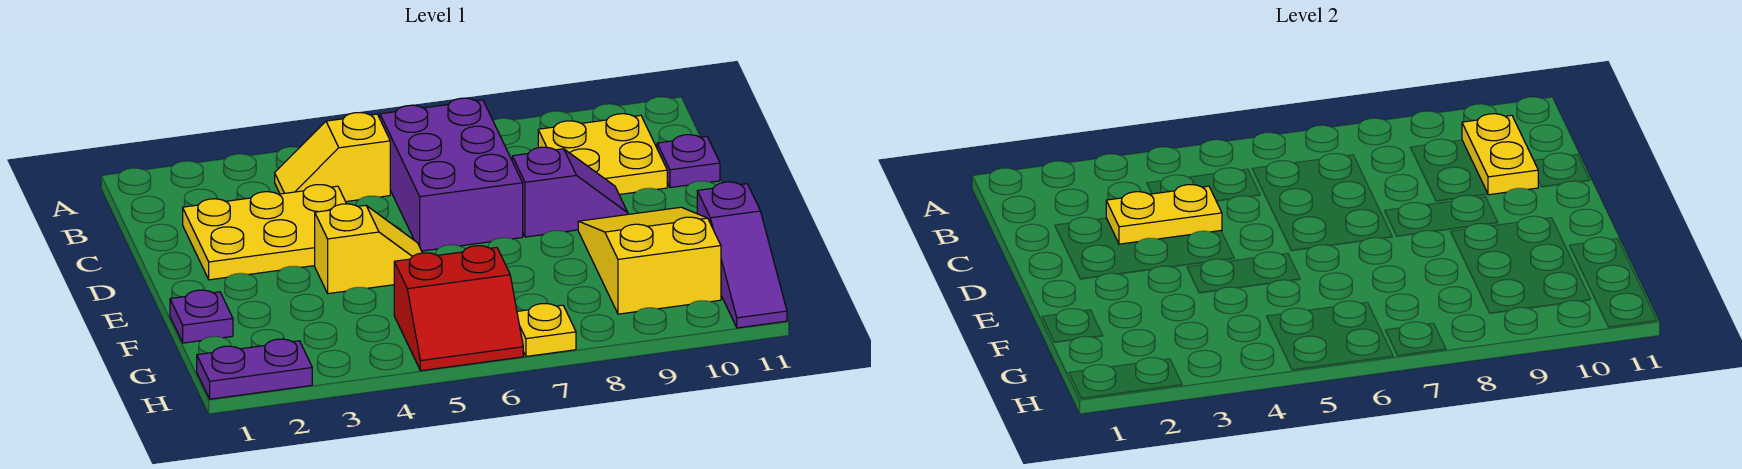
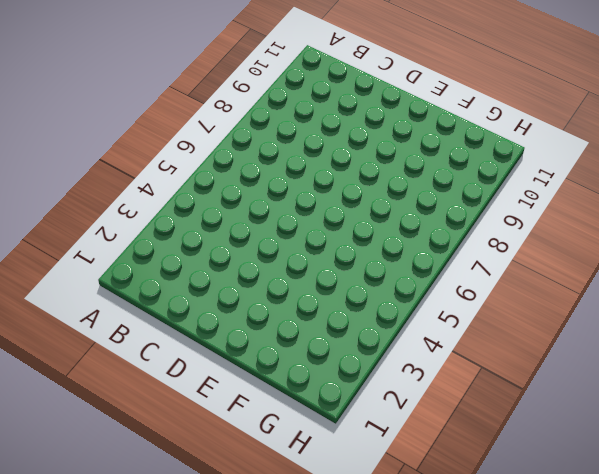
none -> yellow 1x2 slope [275,113,390,202]
none -> purple 2x3 brick [380,98,523,251]
none -> yellow 2x2 plate [538,114,667,194]

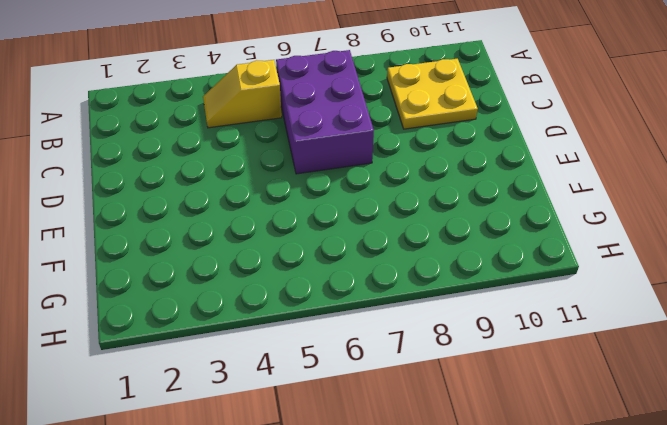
none -> yellow 2x3 plate [183,185,346,280]
none -> purple 1x1 plate [657,135,720,188]
none -> purple 1x2 slope [512,147,628,237]

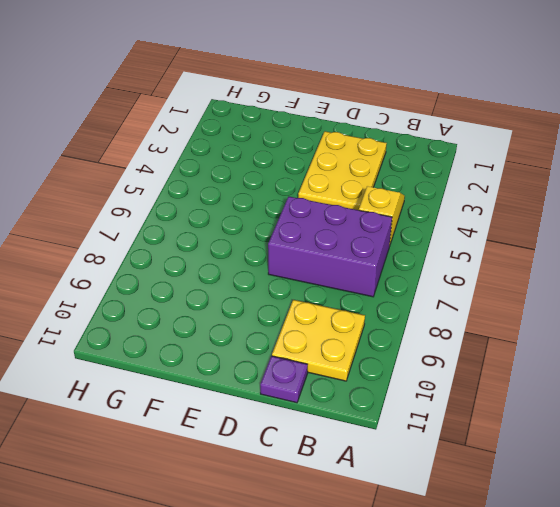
none -> purple 1x2 slope [512,147,628,237]
none -> yellow 1x2 slope [315,204,422,294]
none -> yellow 2x3 slope [578,207,721,314]

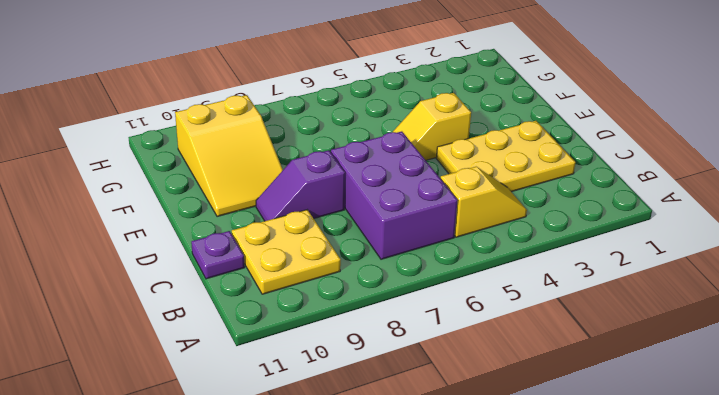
none -> purple 1x1 plate [170,290,233,343]
none -> purple 1x3 slope [697,182,787,328]
none -> red 2x2 slope [394,246,523,371]

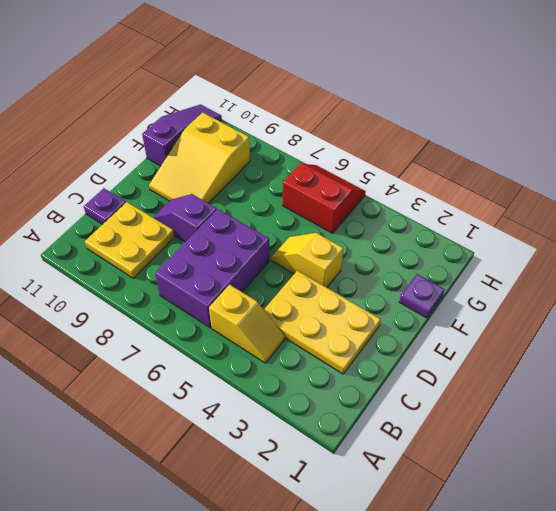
none -> purple 1x2 plate [197,339,312,399]
none -> yellow 1x1 plate [517,304,576,356]
none -> yellow 1x2 plate [1462,114,1538,195]

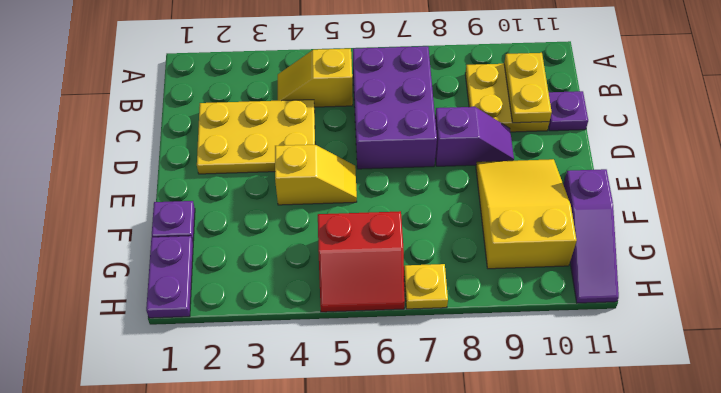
purple 1x2 plate [146,236,193,318] -> purple 1x2 plate turned to [197,339,312,399]
none -> yellow 1x2 plate [1106,185,1222,244]

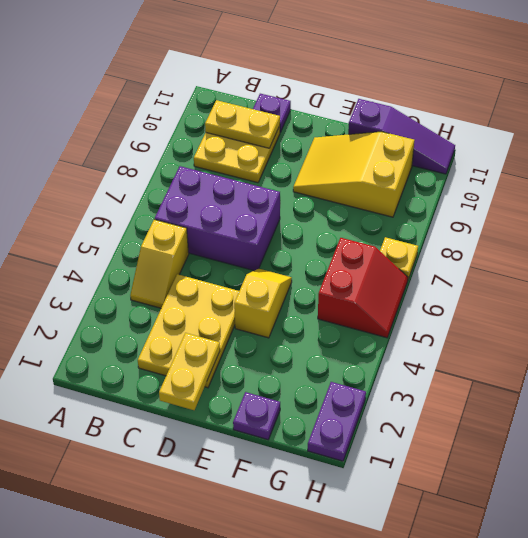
yellow 1x2 plate [159,333,220,410] -> yellow 1x2 plate moved to [1106,185,1222,244]
none -> purple 1x2 slope [512,147,628,237]

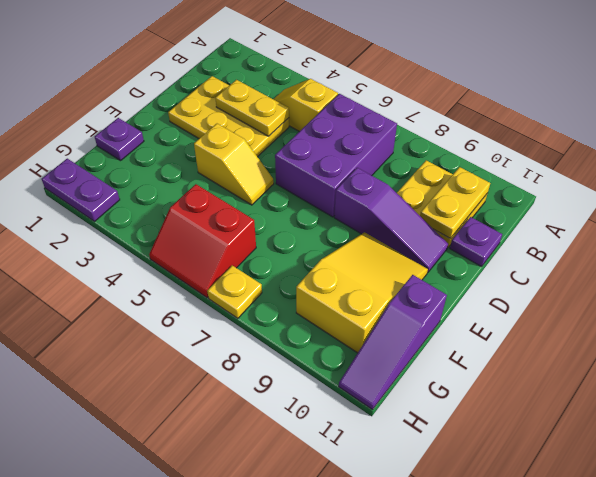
purple 1x3 slope [334,168,448,273] -> purple 1x2 slope [512,147,628,237]

